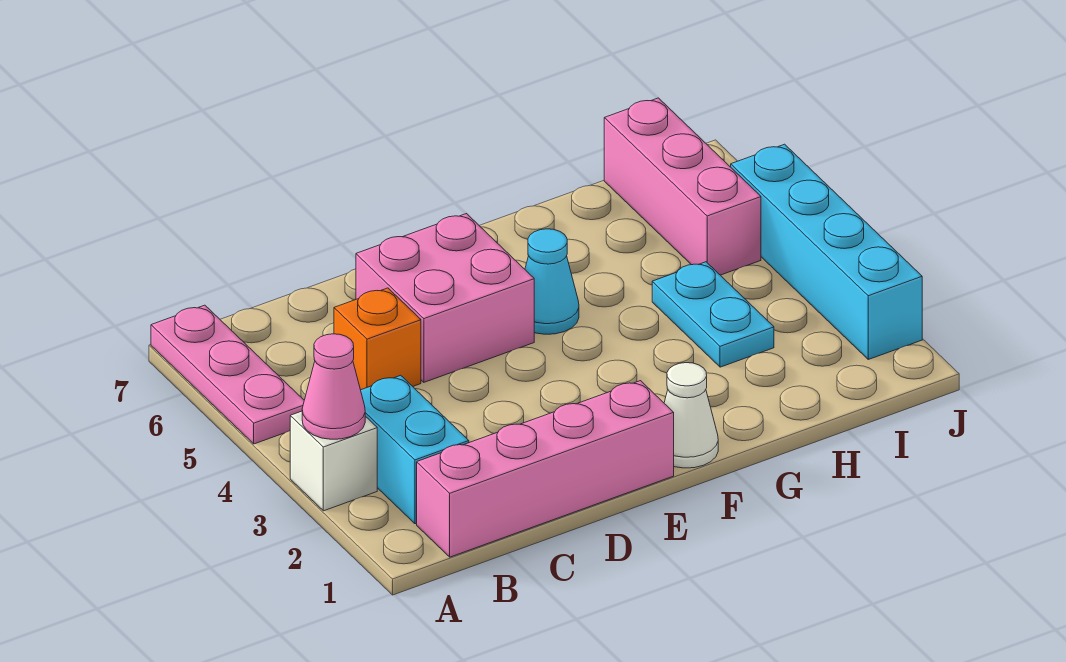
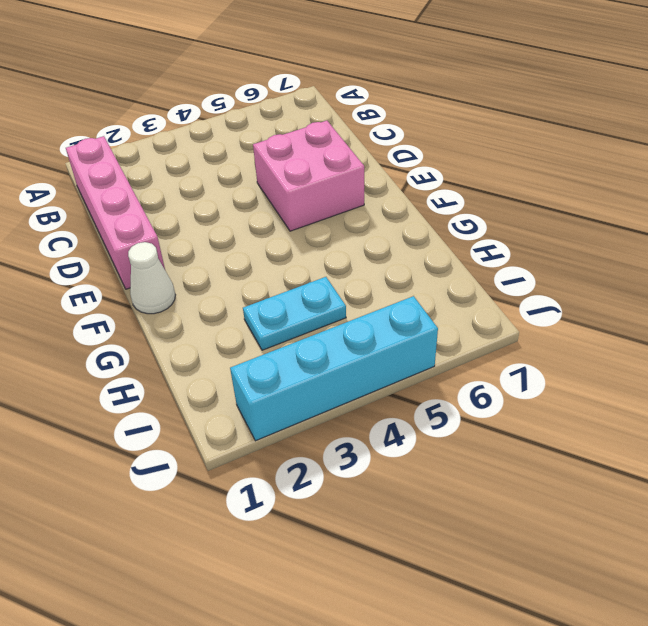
none -> white 1x1 brick [290,411,377,511]
none -> pink 1x3 plate [151,305,304,444]
none -> cyan 1x2 brick [361,375,469,524]

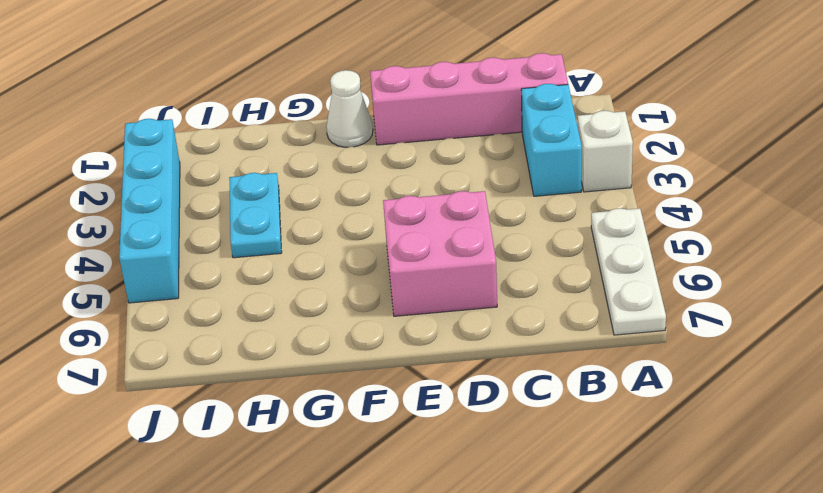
white 1x3 plate [591,208,666,335] -> pink 1x3 plate [151,305,304,444]
none -> orange 1x1 brick [334,288,421,390]
none -> cyan 1x1 cone [525,229,579,334]
none -> pink 1x3 brick [604,98,761,275]

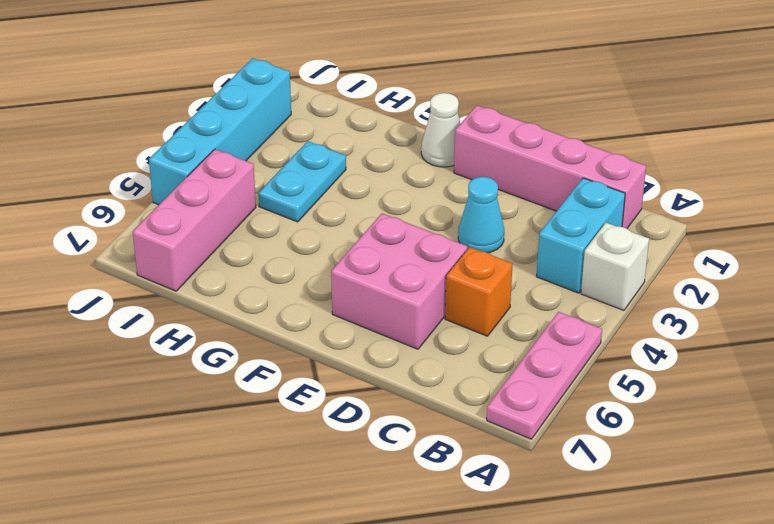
cyan 1x1 cone [458,177,504,253] -> cyan 1x1 cone moved to [525,229,579,334]
none -> pink 1x1 cone [302,334,365,439]

